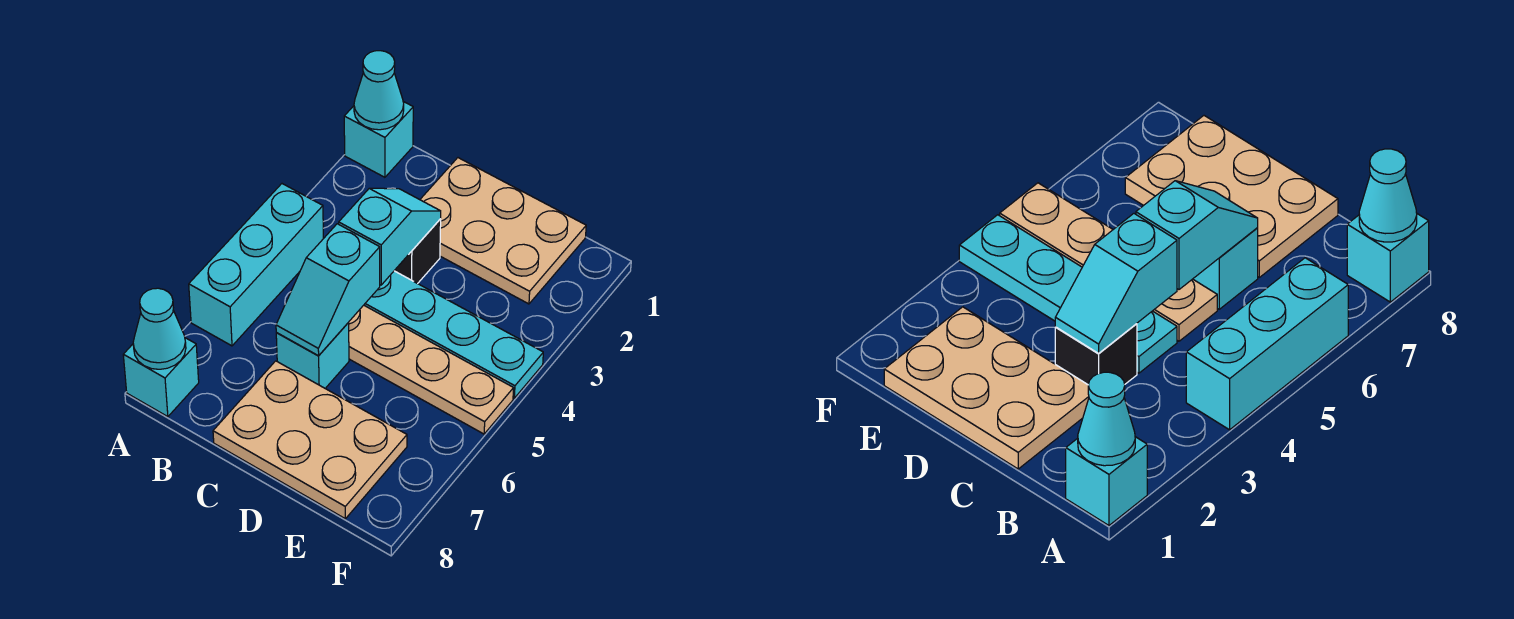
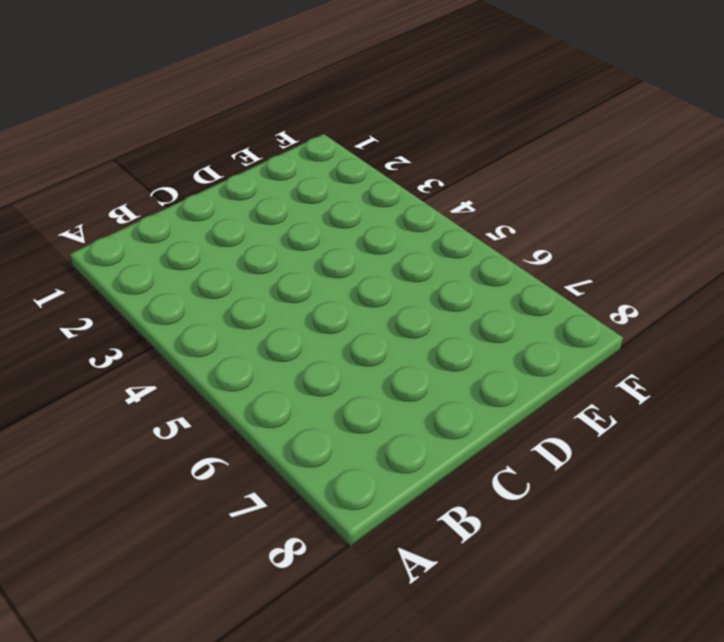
none -> cyan 1x1 brick [344,102,413,177]
none -> cyan 1x3 brick [189,184,324,346]
none -> cyan 1x1 brick [123,338,199,417]

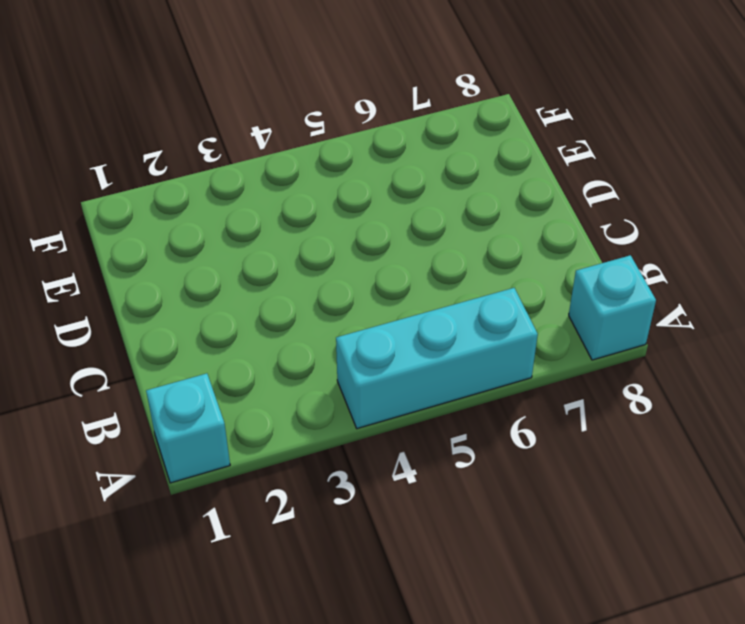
none -> tan 2x3 plate [420,158,586,304]
none -> black 1x1 brick [394,219,441,284]
none -> cyan 1x4 plate [364,271,543,398]

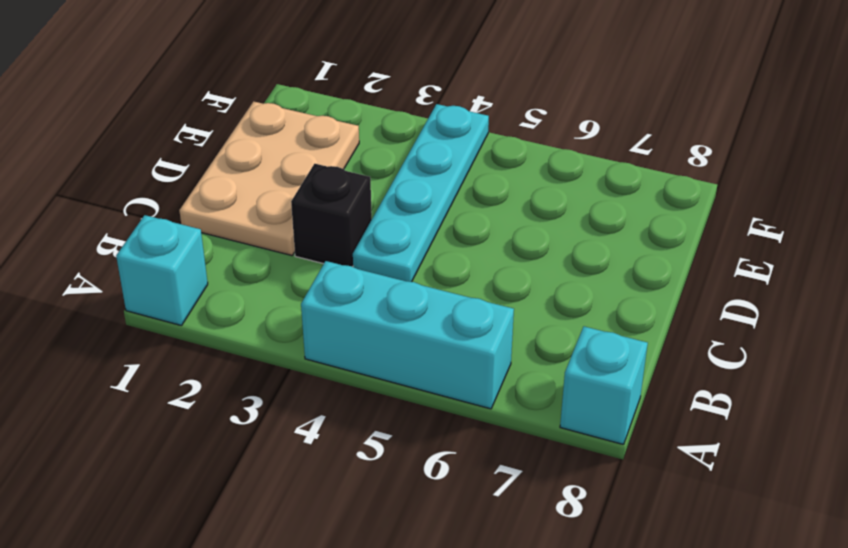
none -> tan 1x4 plate [348,305,514,434]
none -> cyan 1x1 brick [276,323,349,388]
none -> tan 2x3 plate [213,361,407,519]

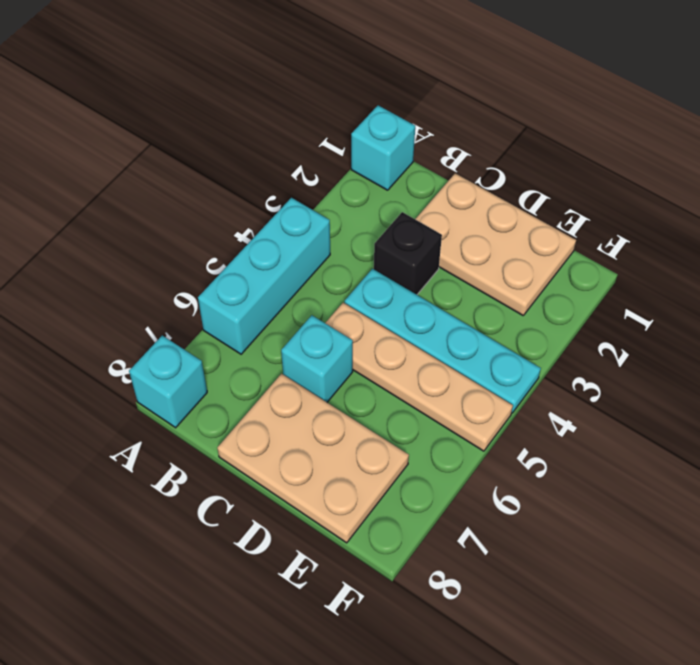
none -> cyan 1x1 cone [354,51,404,130]
none -> cyan 1x1 cone [133,288,186,369]
none -> cyan 1x2 slope [339,188,441,285]

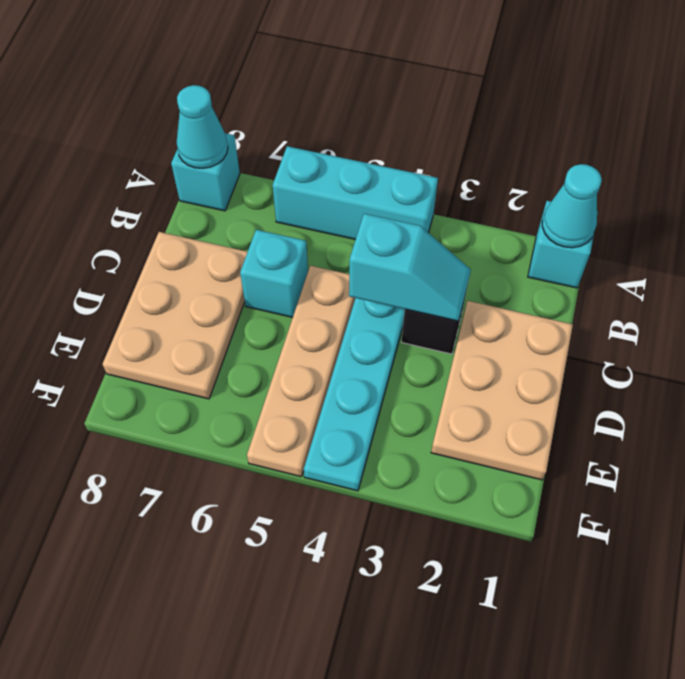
none -> cyan 1x2 slope [276,224,380,356]

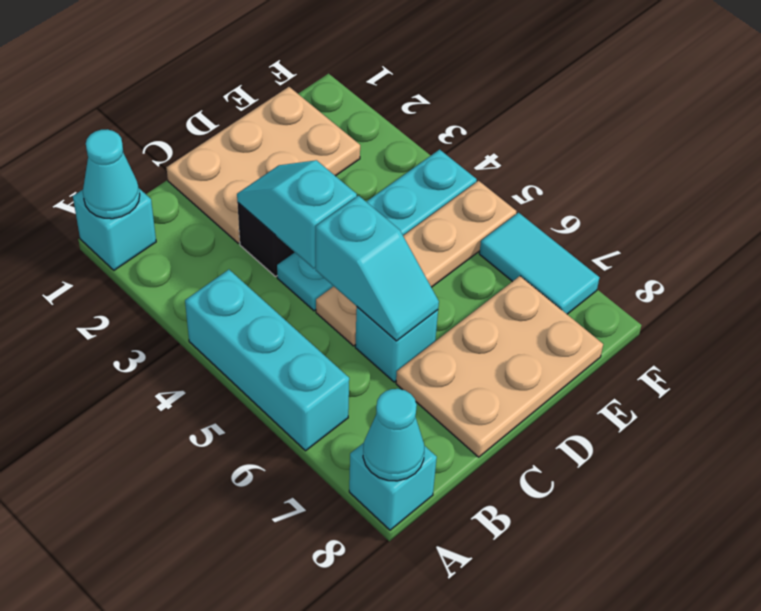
cyan 1x2 tile [479,213,599,314] -> none

